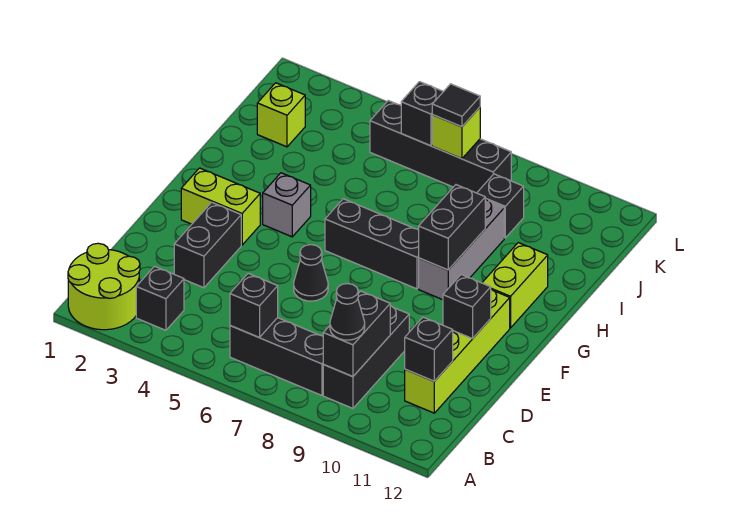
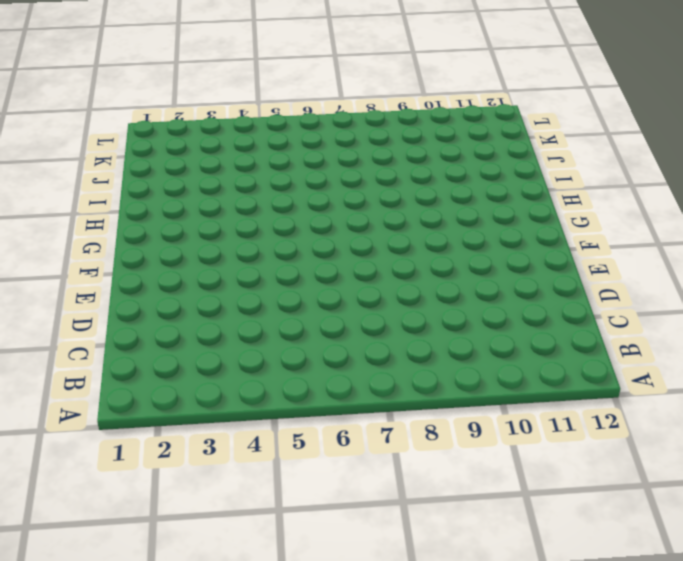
none -> lime 2x2 round brick [68,243,140,330]
none -> black 1x1 brick [136,266,184,330]
none -> black 1x3 brick [230,318,324,395]

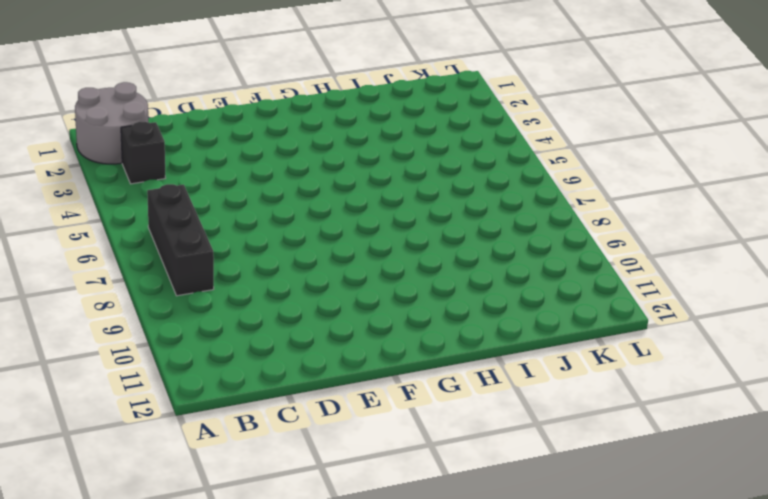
grey 2x2 round brick [75,82,148,164] -> lime 2x2 round brick [68,243,140,330]
none -> black 1x3 brick [323,306,409,408]
none -> lime 1x4 brick [405,289,510,413]
none -> black 1x2 brick [174,202,241,288]

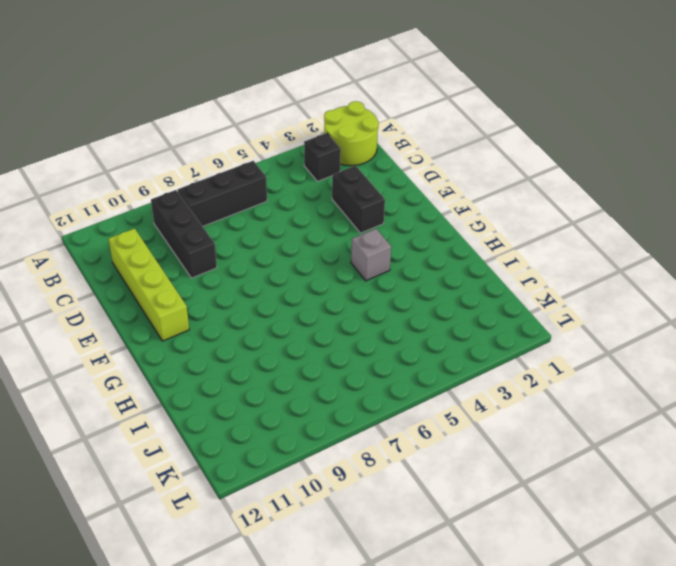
none -> black 1x1 cone [294,245,328,301]
none -> lime 1x2 brick [181,168,260,245]
none -> black 1x3 brick [325,199,419,289]

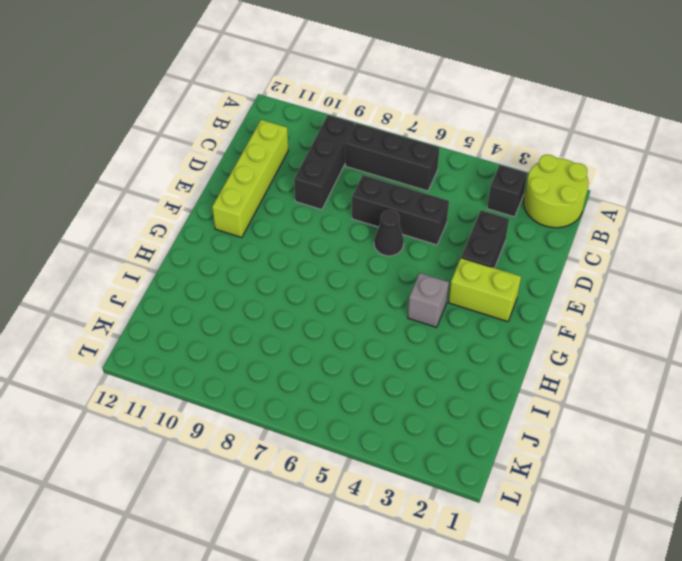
black 1x3 brick [352,175,449,245] -> black 1x3 brick moved to [325,199,419,289]
none -> grey 1x3 brick [419,199,504,300]
none -> lime 1x2 brick [482,243,548,328]
none -> lime 1x1 brick [257,83,305,147]

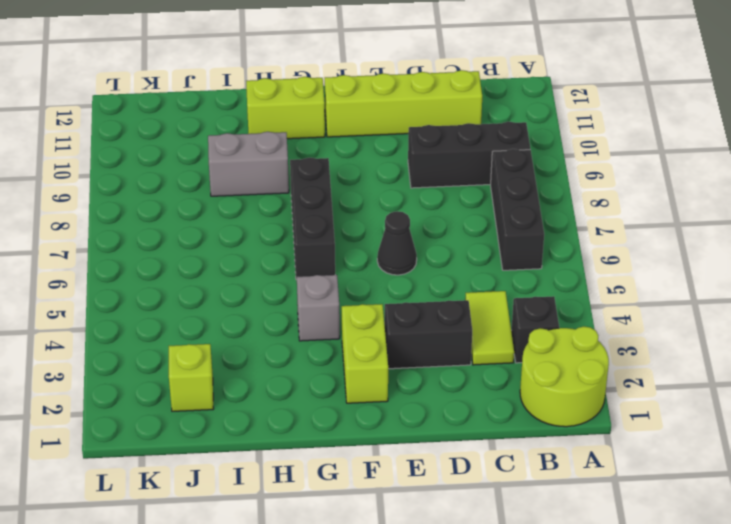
lime 1x2 tile [465,291,514,365] -> none
grey 1x2 brick [208,132,289,196] -> grey 1x3 brick [419,199,504,300]
none -> black 1x1 brick [477,174,524,238]
none -> black 1x4 brick [370,101,511,193]
none -> black 1x1 brick [230,273,278,337]

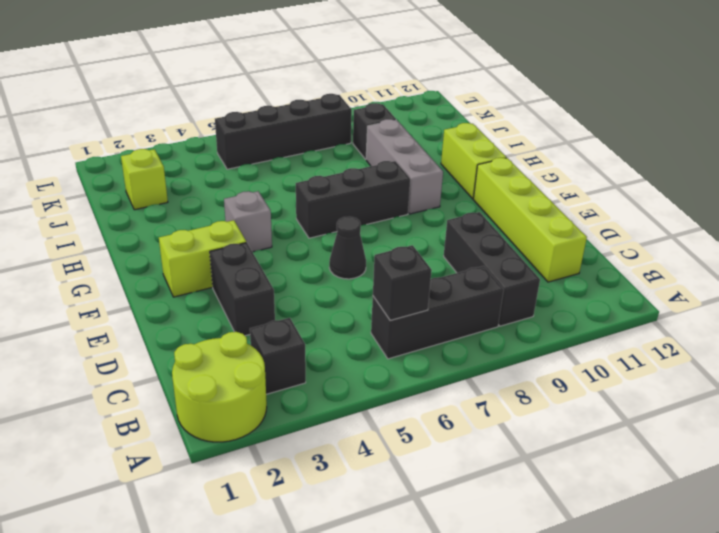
none -> black 1x2 brick [323,291,390,377]
none -> black 1x1 brick [405,317,453,381]
none -> black 1x1 brick [443,275,491,339]

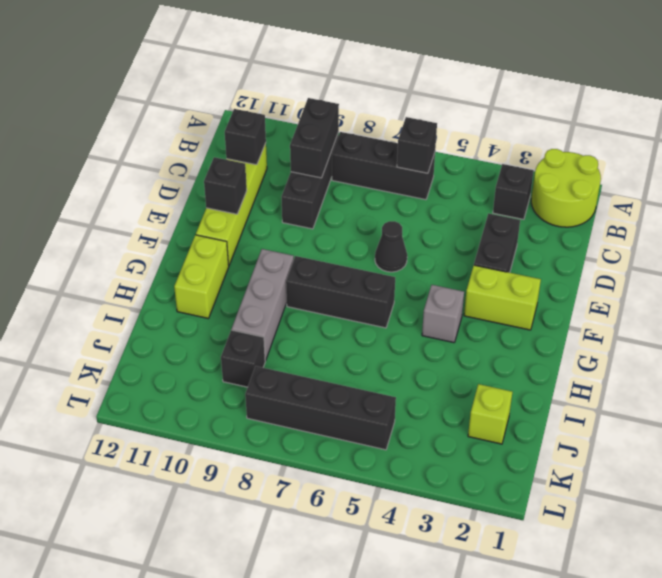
none -> black 1x2 brick [419,185,485,270]
none -> black 1x1 brick [401,82,443,146]
none -> lime 1x1 brick [432,107,480,159]

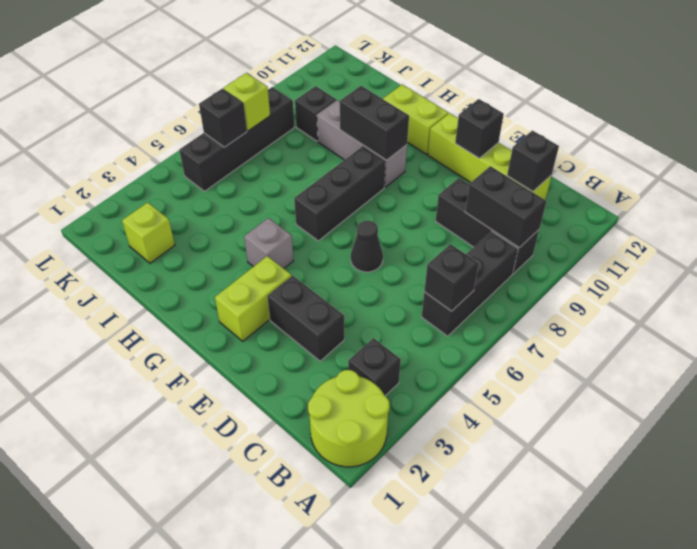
none -> black 1x1 cone [330,284,365,340]
none -> black 1x1 tile [432,84,480,127]

